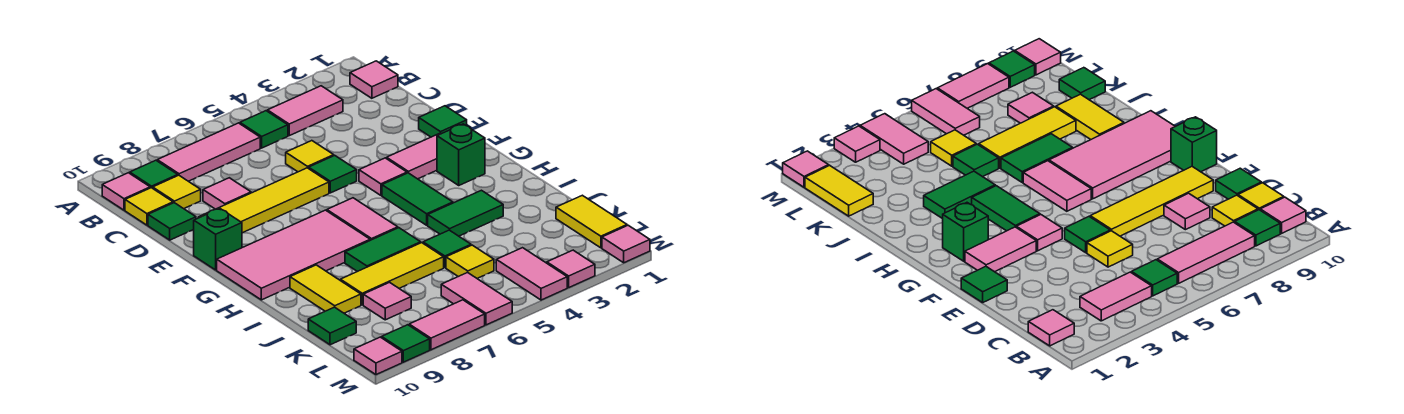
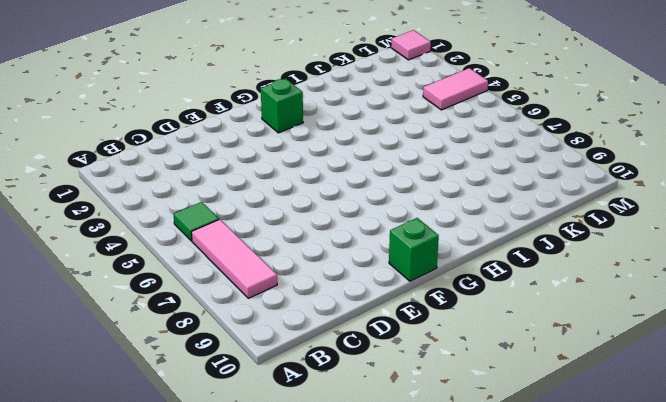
none -> pink 1x1 tile [350,61,398,98]
none -> pink 1x2 tile [267,86,343,136]
none -> green 1x1 tile [130,160,178,188]
none -> pink 1x1 tile [102,173,150,210]

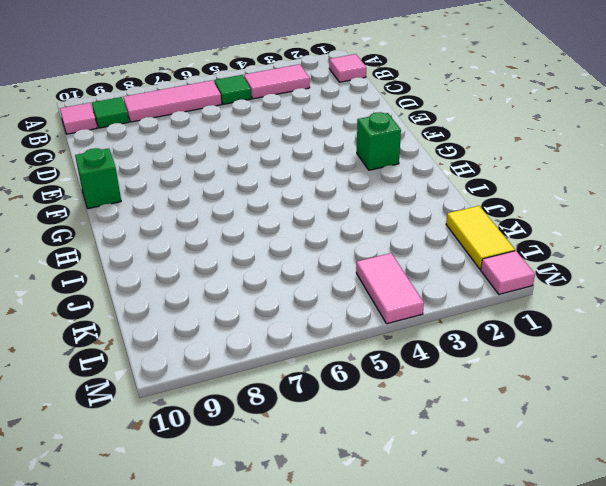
none -> yellow 1x1 tile [153,175,201,209]
none -> yellow 1x1 tile [125,188,173,225]
none -> yellow 1x1 tile [286,141,334,172]
none -> pink 1x1 tile [203,178,251,209]

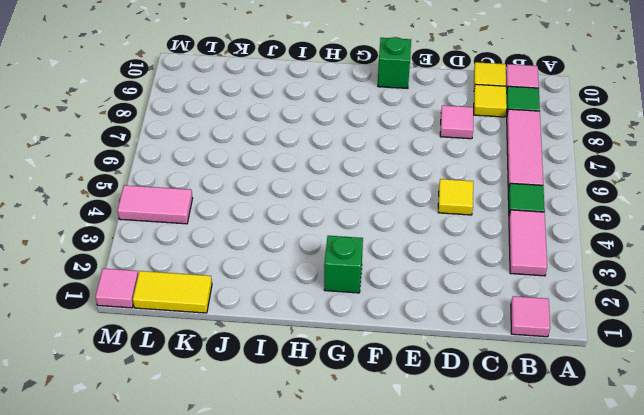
none -> green 1x1 tile [148,203,196,240]
none -> green 1x1 tile [419,106,467,137]
none -> green 1x1 tile [309,156,357,193]
none -> yellow 1x4 tile [198,168,329,233]

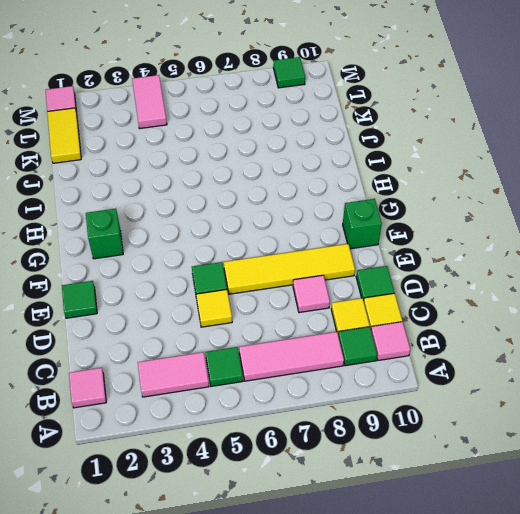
none -> pink 1x2 tile [387,133,441,179]
none -> pink 1x1 tile [359,158,407,195]
none -> green 1x2 tile [382,173,453,225]
none -> pink 1x2 tile [327,198,398,240]

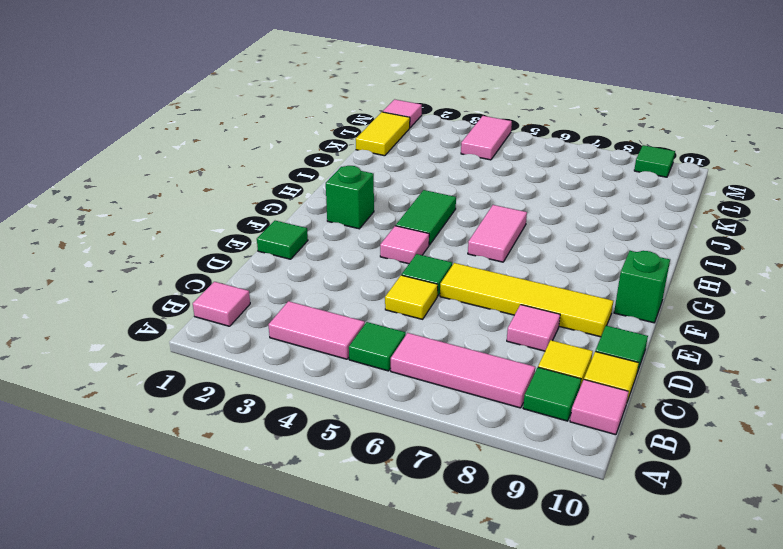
none -> pink 1x2 tile [387,133,441,179]
none -> pink 2x4 tile [217,210,370,300]
none -> green 1x2 tile [428,190,503,236]
none -> green 1x2 tile [345,228,421,272]

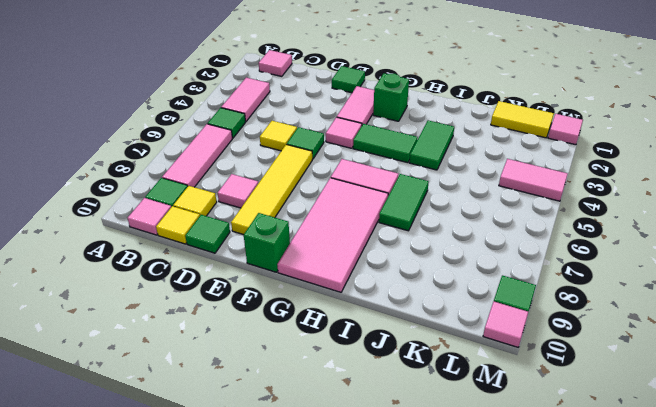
none -> yellow 1x2 tile [290,265,361,313]
none -> green 1x1 tile [423,230,471,268]
none -> yellow 1x3 tile [340,243,444,305]
none -> yellow 1x1 tile [446,245,494,278]

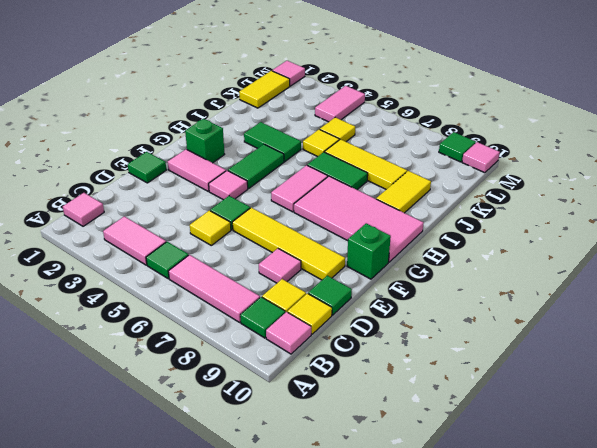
yellow 1x1 tile [303,129,339,157] -> green 1x1 tile [423,230,471,268]
none -> pink 1x1 tile [363,282,411,320]
none -> green 1x1 tile [308,307,356,345]
none -> pink 1x2 tile [441,272,512,325]
none -> pink 1x1 tile [547,250,595,287]

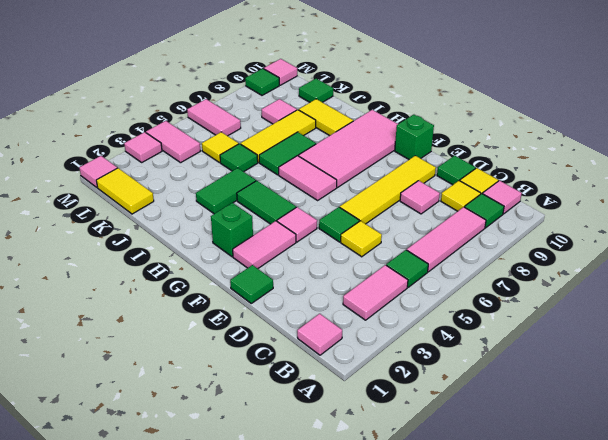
none -> pink 1x2 tile [409,300,485,350]

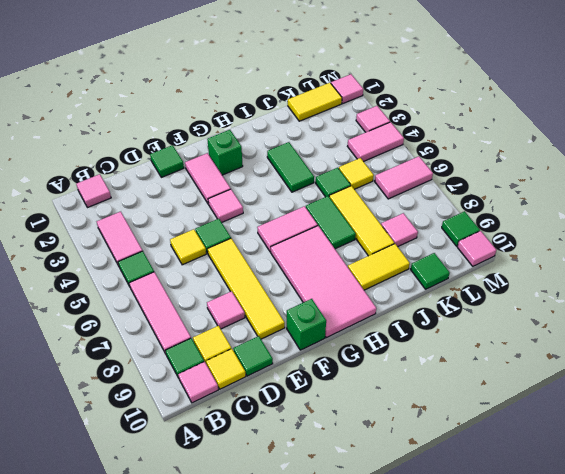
none -> green 1x2 tile [382,173,453,225]
none -> pink 1x2 tile [409,300,485,350]

